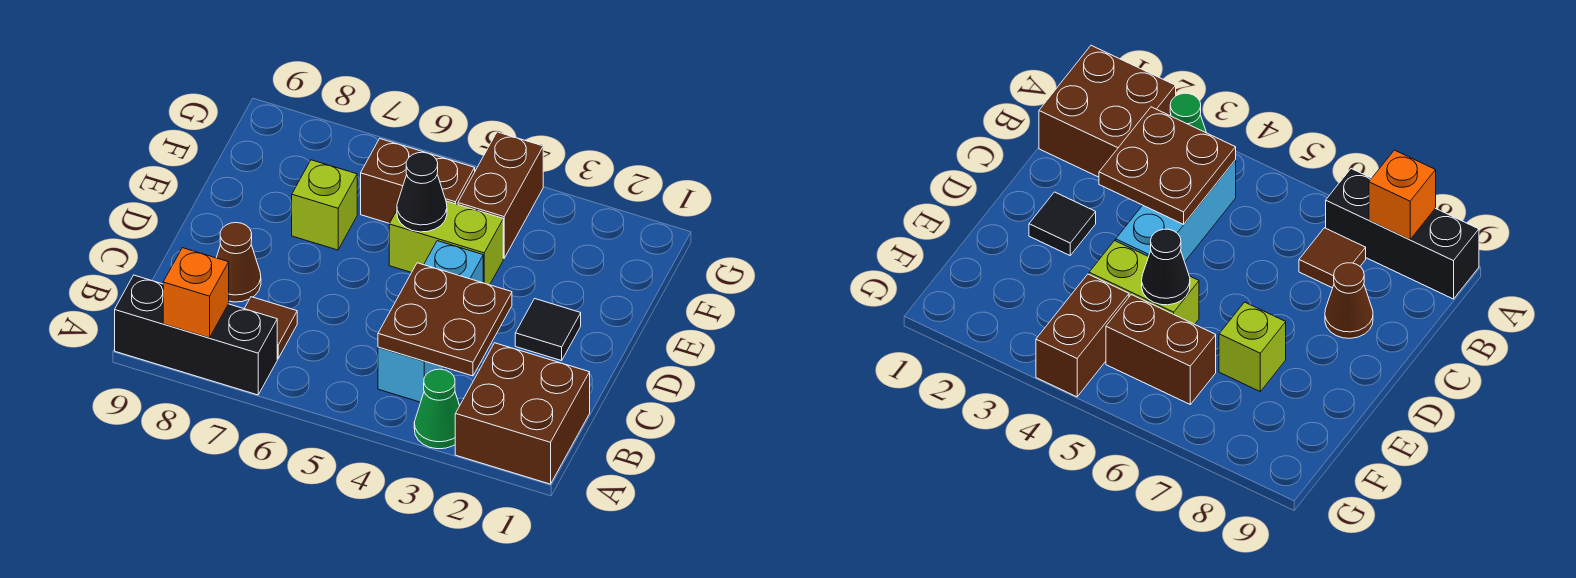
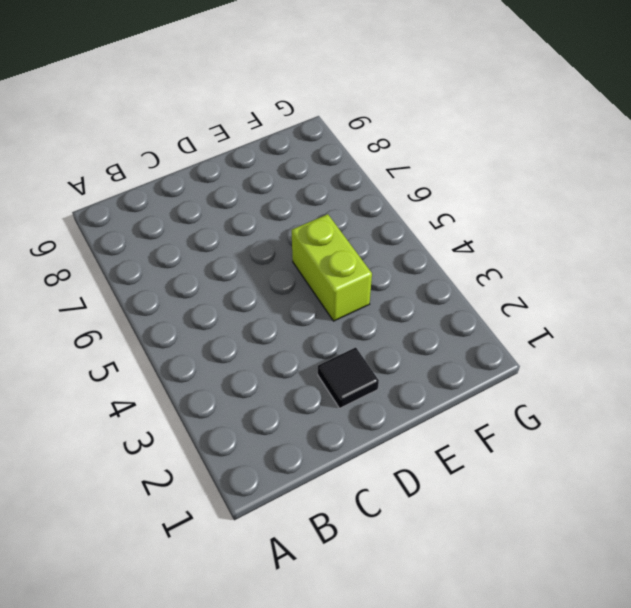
none -> brown 2x2 brick [455,343,590,484]
none -> green 1x1 cone [414,369,460,449]
none -> black 1x3 brick [115,275,277,395]

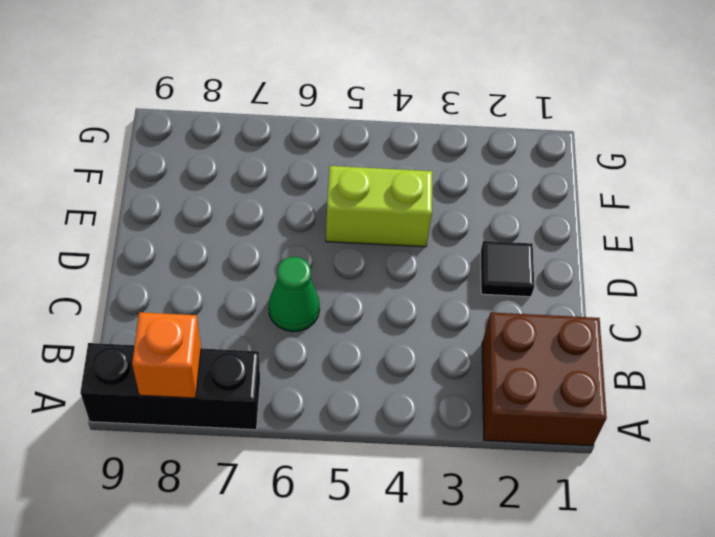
green 1x1 cone [269,257,320,332] -> green 1x1 cone moved to [414,369,460,449]
none -> cyan 1x3 brick [378,241,483,402]
none -> brown 1x1 tile [244,297,297,359]
none -> brown 1x1 cone [216,223,261,302]

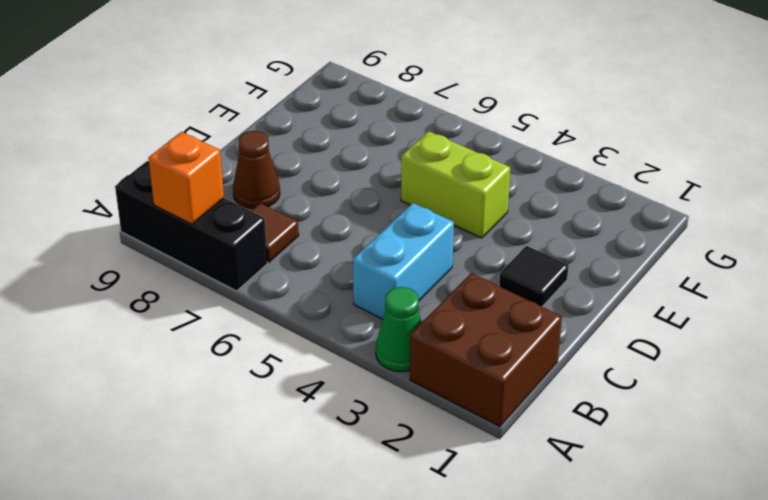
cyan 1x2 brick [353,203,454,319] -> cyan 1x3 brick [378,241,483,402]
none -> lime 1x1 brick [292,160,357,250]
none -> brown 1x2 brick [458,132,543,258]
none -> brown 1x2 brick [361,139,475,223]

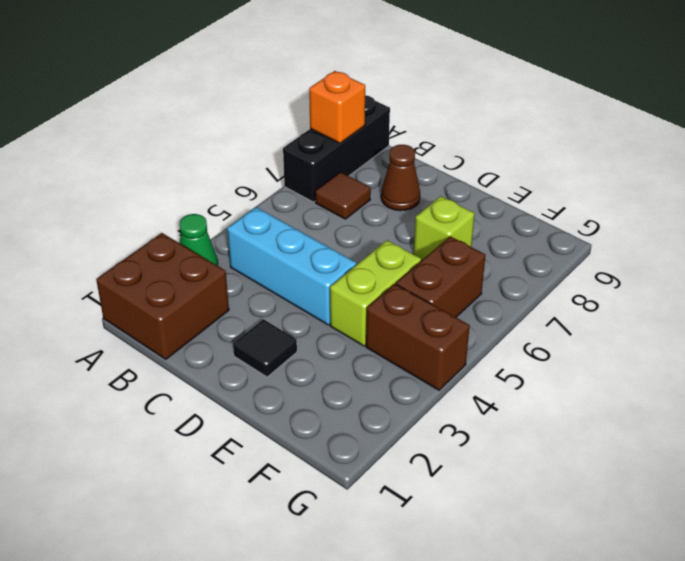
none -> brown 2x2 plate [378,263,512,376]
none -> black 1x1 cone [397,152,447,232]

